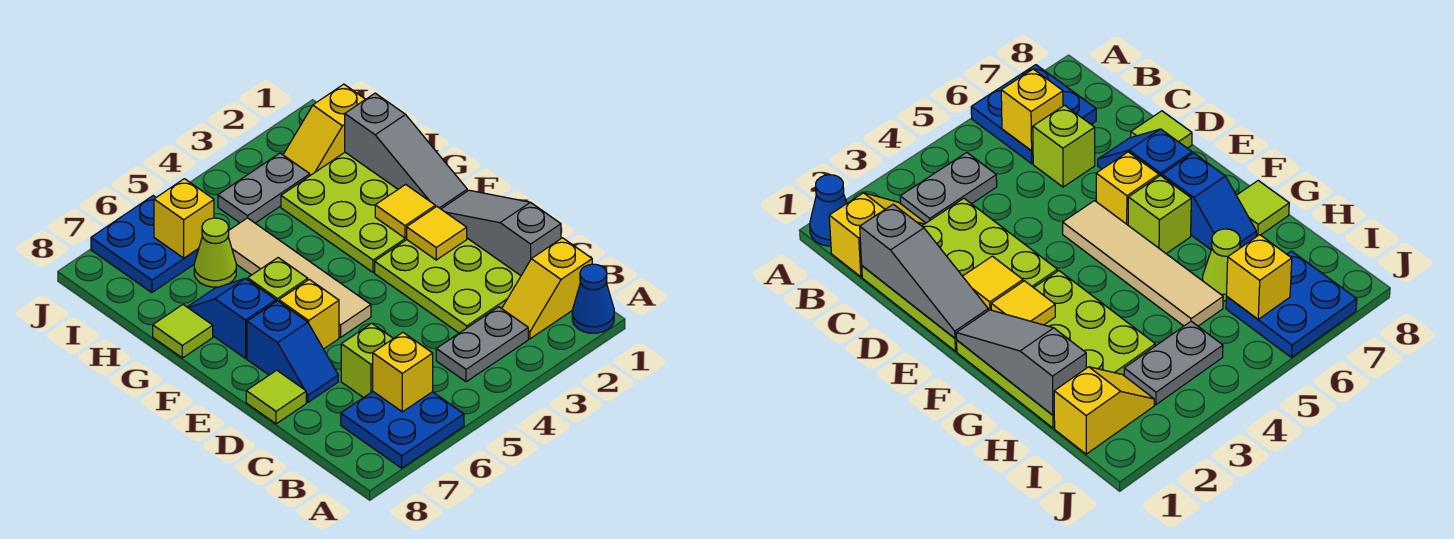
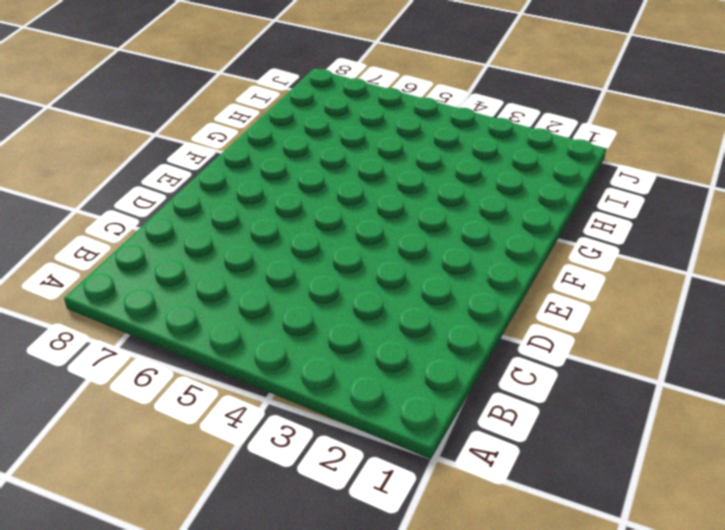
none -> blue 1x1 cone [572,264,614,333]
none -> blue 2x2 plate [341,392,464,468]
none -> yellow 1x2 slope [502,238,592,339]

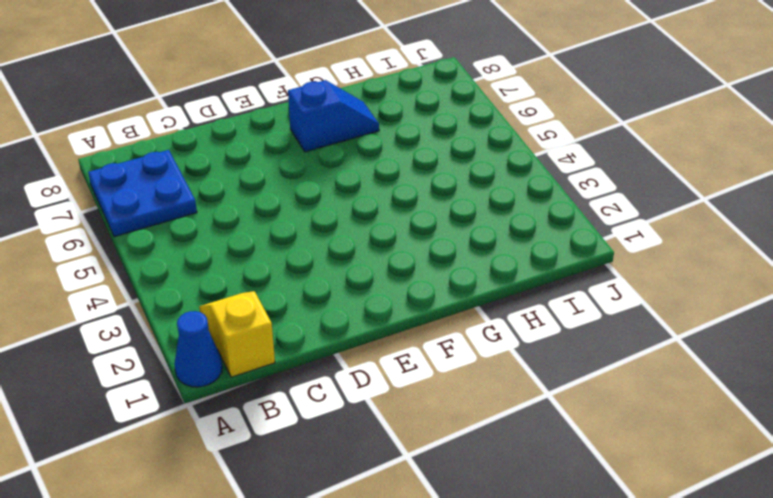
none -> grey 1x2 plate [436,307,528,382]
none -> lime 3x3 plate [375,238,521,333]
none -> lime 1x1 brick [341,323,393,398]

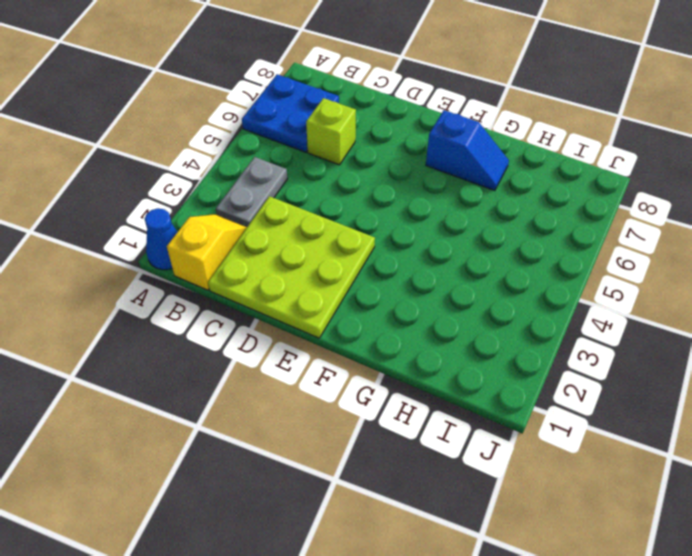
none -> blue 1x2 slope [247,301,338,402]
none -> lime 1x1 tile [246,370,306,424]
none -> tan 1x4 tile [228,218,371,337]

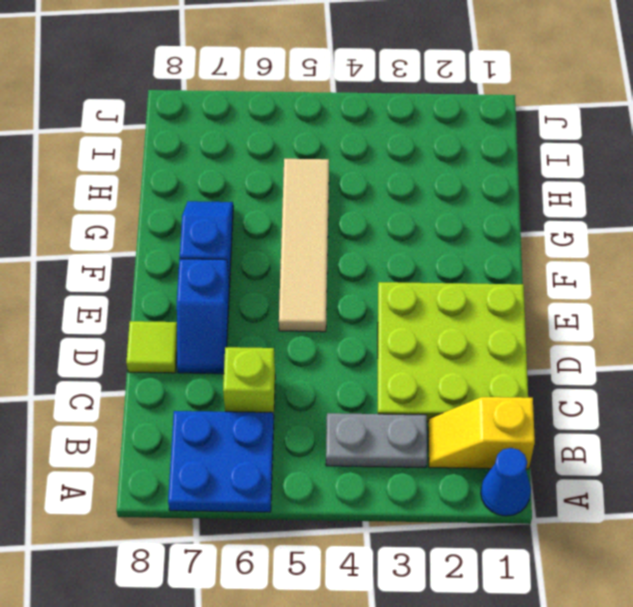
none -> yellow 1x1 brick [279,279,339,349]
none -> lime 3x3 plate [281,153,407,272]
none -> lime 1x1 brick [248,258,308,302]

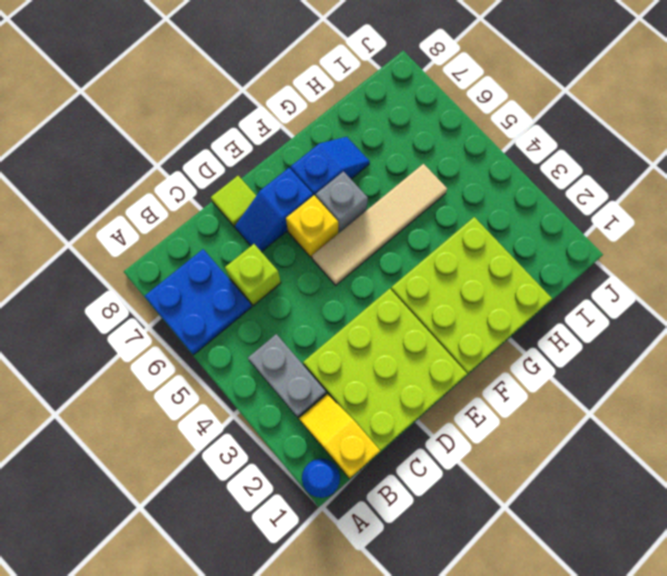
grey 1x1 brick [316,172,368,233] -> lime 1x1 brick [248,258,308,302]
none -> lime 1x1 tile [153,305,213,358]
none -> lime 1x1 cone [194,218,236,287]
none -> yellow 1x2 slope [283,84,365,175]

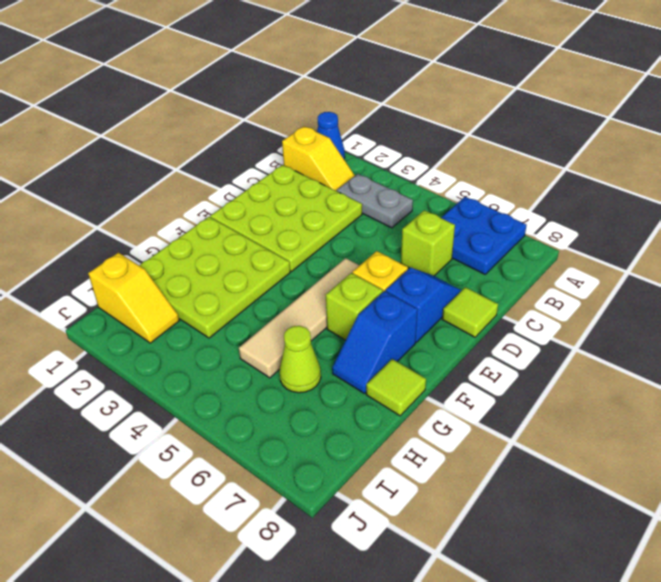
none -> grey 1x2 plate [218,153,310,223]
none -> blue 2x2 plate [91,196,199,293]
none -> yellow 1x1 brick [373,333,433,412]

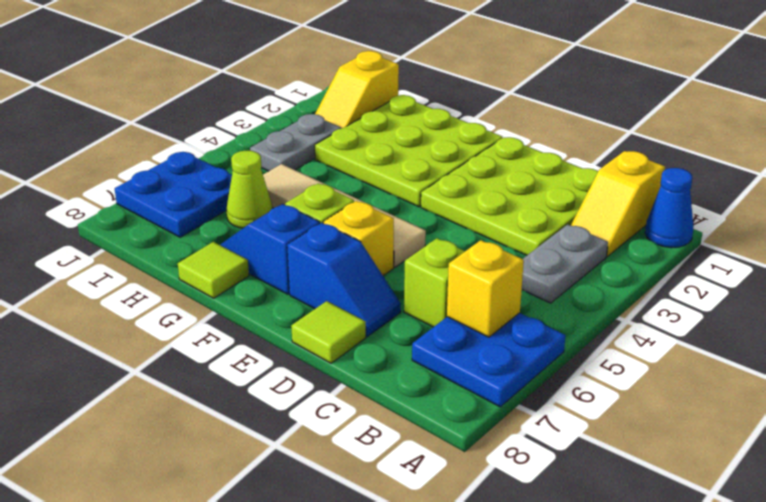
none -> grey 1x3 slope [441,190,561,276]
none -> yellow 1x1 tile [406,207,467,260]
none -> grey 1x3 slope [345,93,467,209]

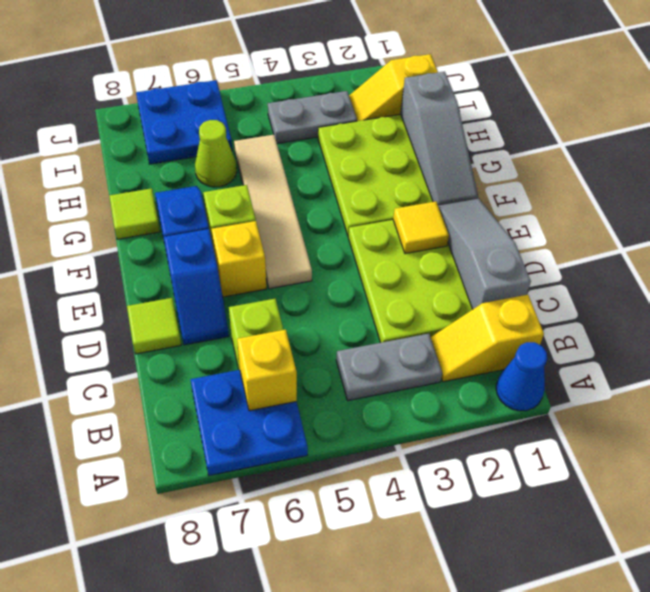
none -> yellow 1x1 tile [375,184,435,238]
none -> yellow 1x1 brick [154,179,214,258]

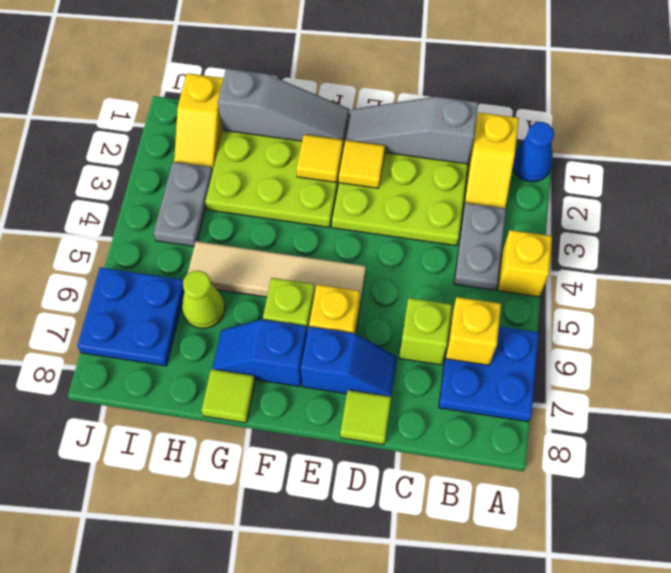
yellow 1x1 brick [498,230,552,297] -> yellow 1x1 brick moved to [154,179,214,258]

